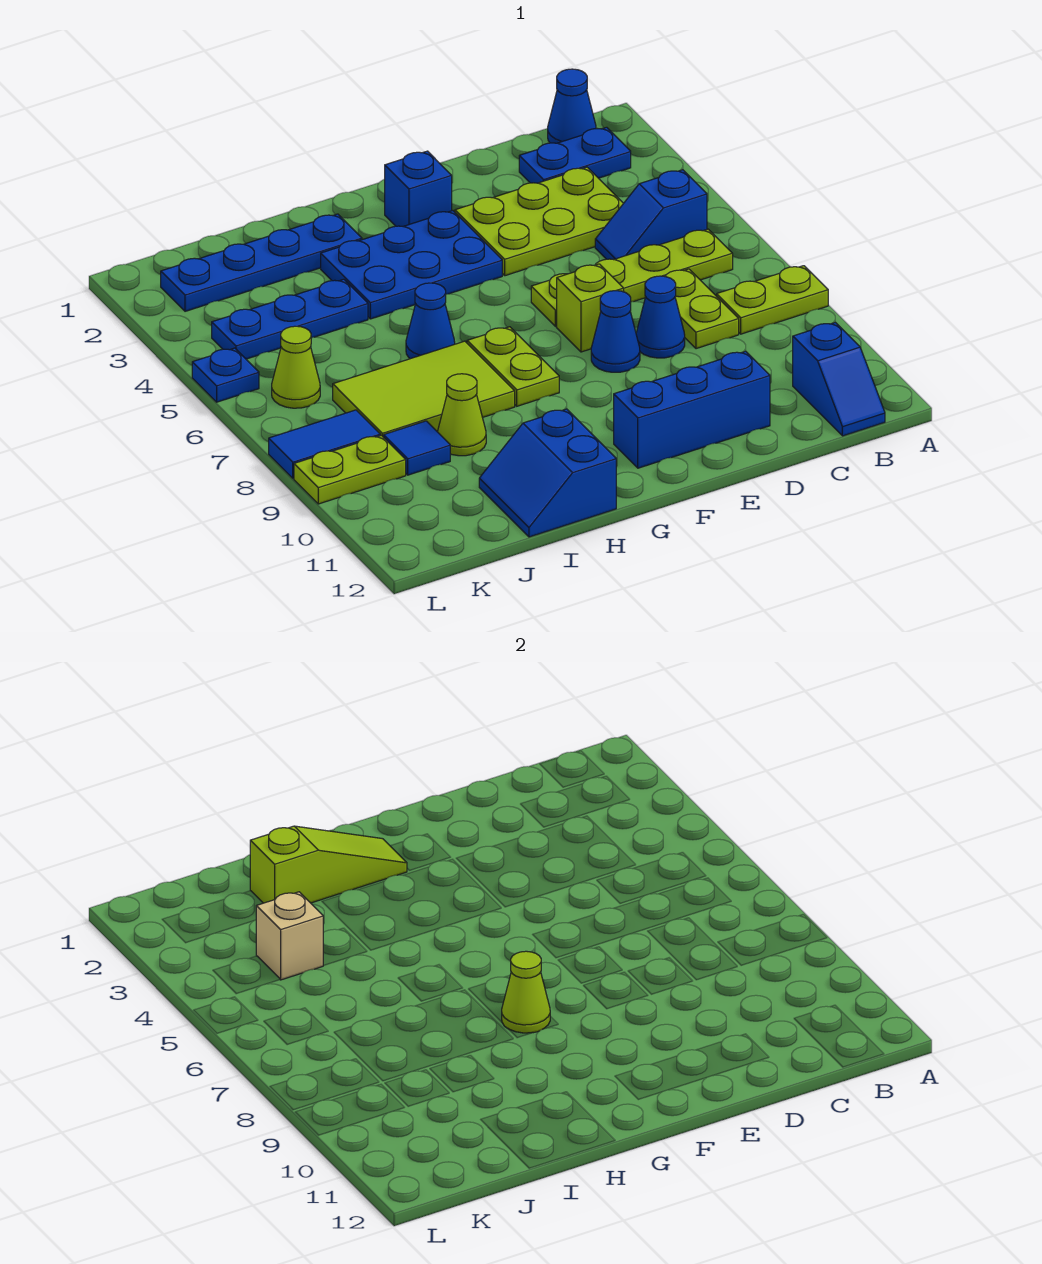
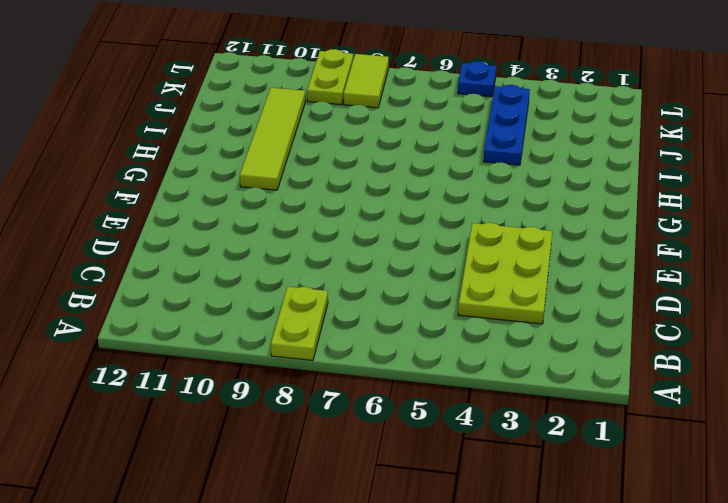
lime 1x4 tile [240,88,305,190] -> none
lime 1x2 tile [344,54,389,108] -> blue 1x2 tile [269,410,380,478]
none -> blue 1x1 cone [548,69,596,143]
none -> blue 1x2 plate [519,127,631,183]
none -> blue 1x2 slope [595,170,707,260]

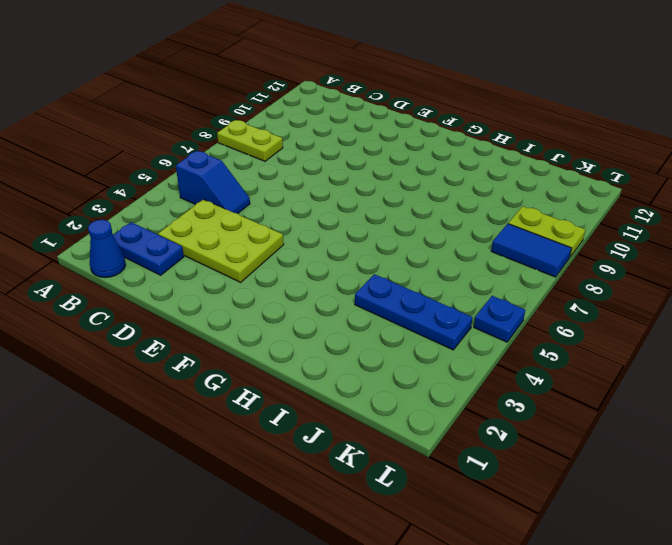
none -> lime 1x4 plate [531,229,733,327]
none -> blue 1x2 slope [793,322,885,436]
none -> lime 1x2 plate [665,269,739,349]

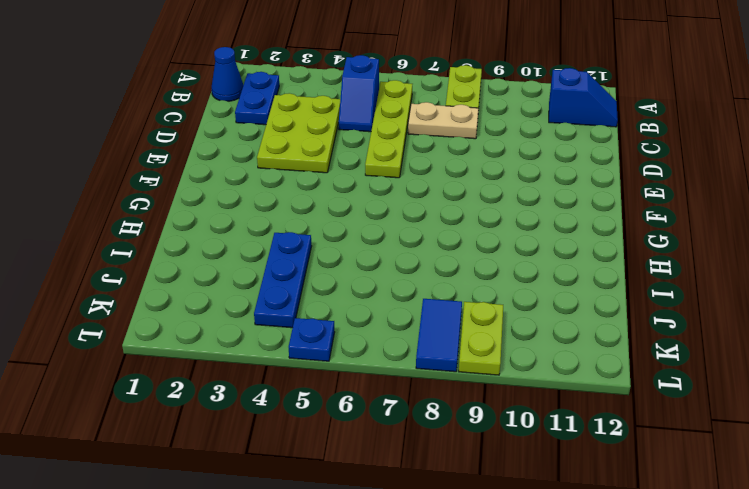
tan 1x2 plate [408,102,479,139] -> lime 1x2 plate [665,269,739,349]
none -> blue 1x1 cone [636,276,685,358]
none -> blue 1x3 brick [614,351,770,468]
none -> lime 1x1 brick [557,264,624,352]

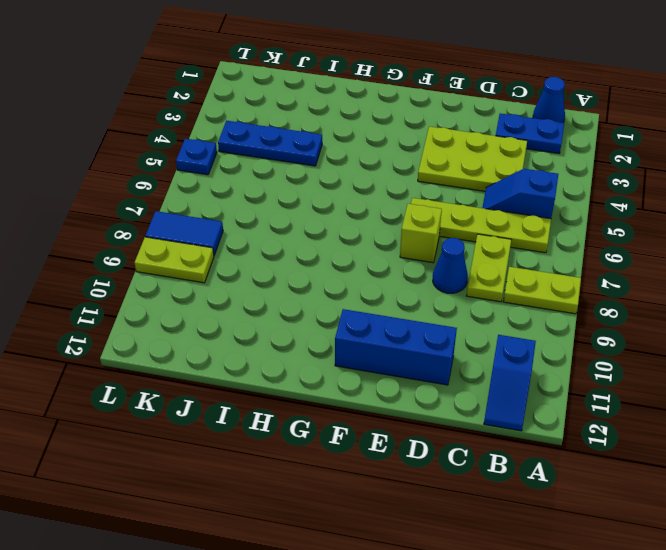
none -> blue 1x1 cone [591,291,640,372]
none -> blue 1x1 brick [385,151,452,226]
none -> blue 2x3 plate [321,211,502,319]

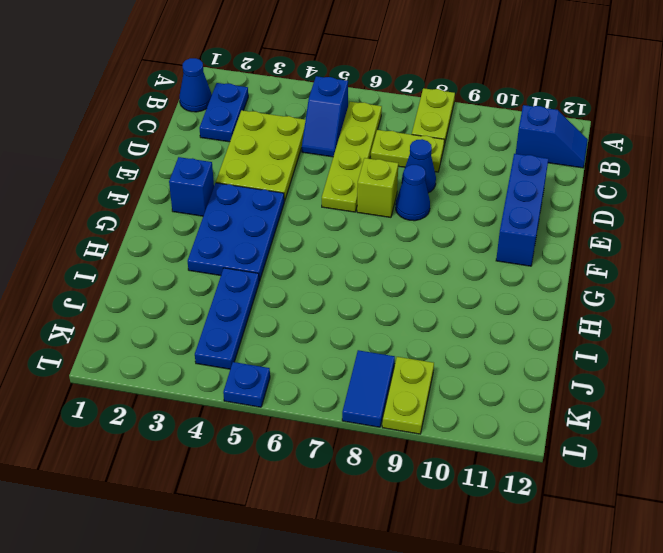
none -> lime 1x2 plate [467,327,559,406]
none -> blue 1x4 plate [161,214,362,311]
none -> blue 1x1 cone [406,283,455,359]

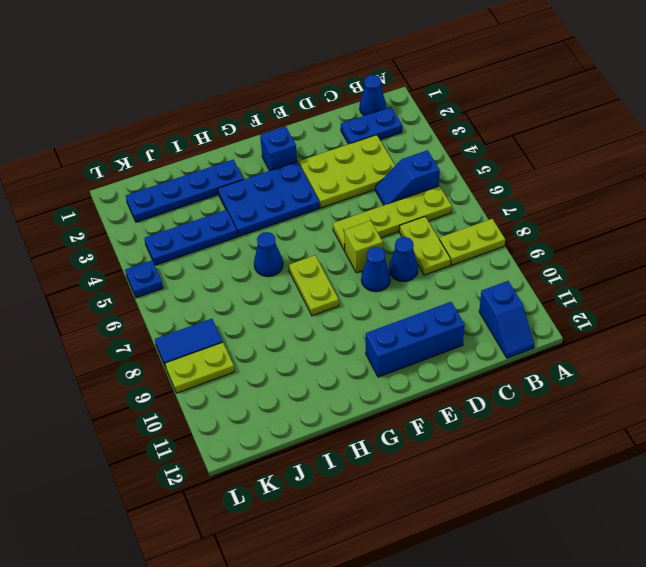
none -> lime 2x3 tile [333,341,515,437]
none -> blue 2x2 slope [479,409,616,537]
none -> lime 1x1 cone [438,374,486,456]

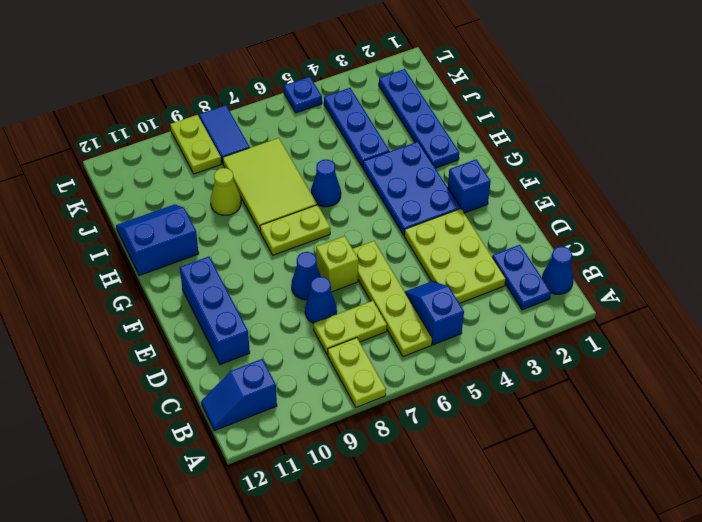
none -> blue 1x1 tile [384,421,450,475]
none -> lime 1x1 cone [272,326,320,408]
none -> lime 1x3 slope [250,826,407,903]

